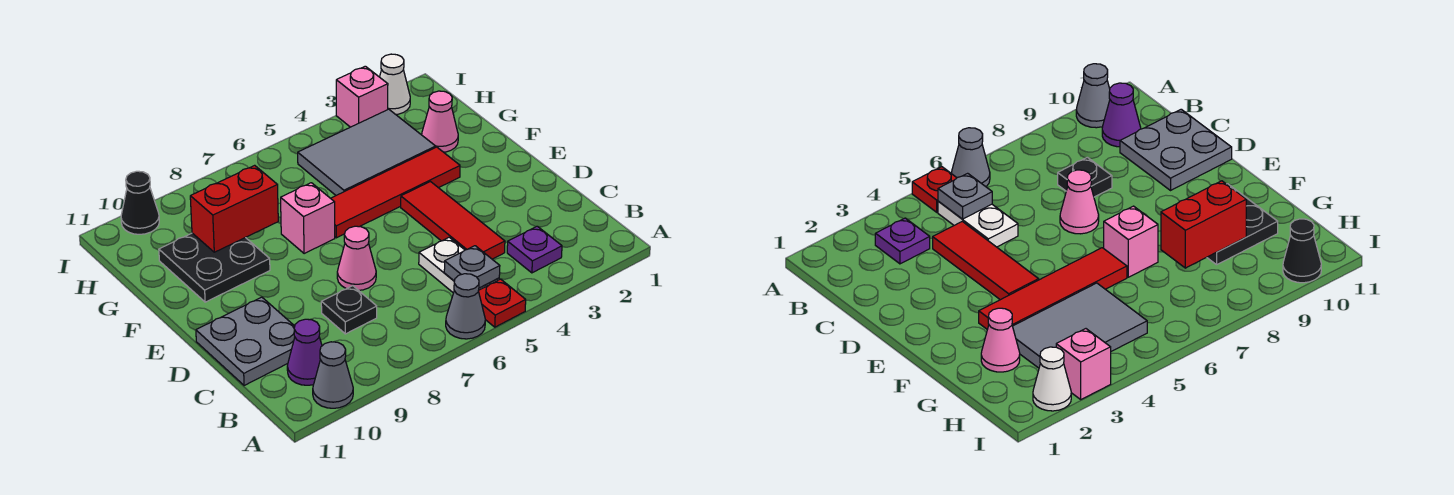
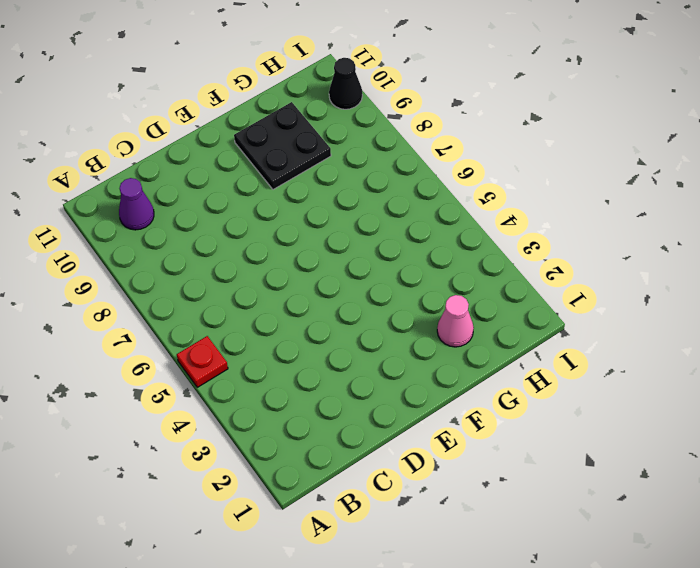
none -> grey 1x1 cone [446,274,485,339]
none -> grey 1x1 cone [313,342,353,408]
none -> purple 1x1 plate [507,226,562,273]

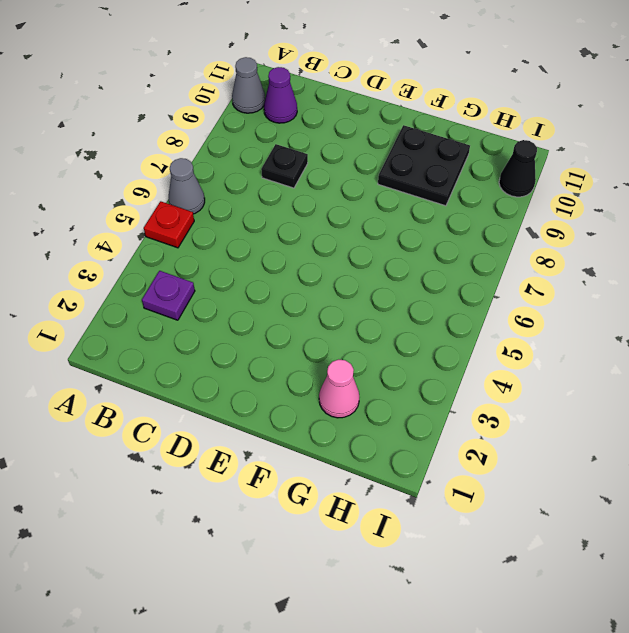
none -> white 1x2 plate [419,237,499,293]
none -> red 1x3 tile [401,182,505,259]
none -> grey 2x2 plate [196,297,295,386]

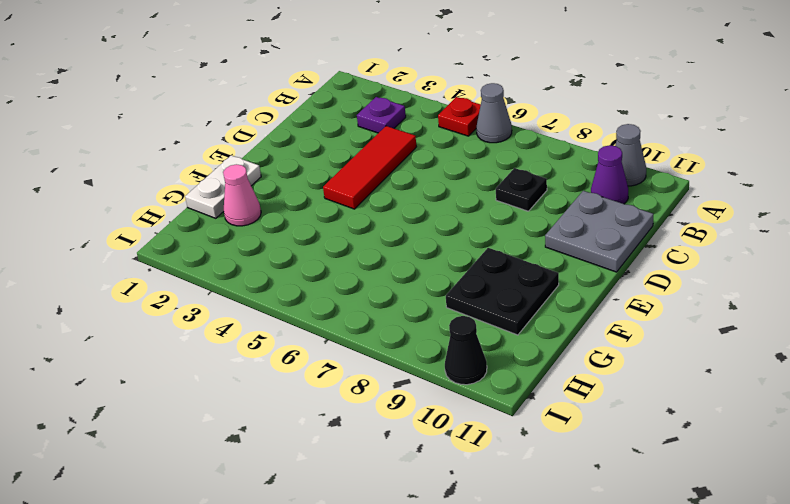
white 1x2 plate [185,155,261,218] -> white 1x2 plate moved to [419,237,499,293]
none -> pink 1x1 cone [337,226,376,290]
none -> red 1x4 tile [331,147,460,238]
none -> pink 1x1 brick [281,183,335,254]

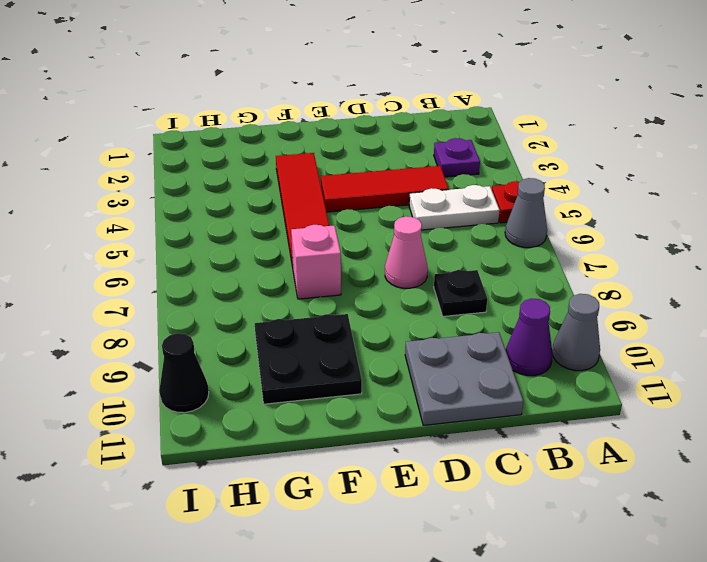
none -> pink 1x1 cone [422,91,458,152]
none -> grey 2x3 tile [298,109,436,195]
none -> white 1x1 cone [380,54,410,114]

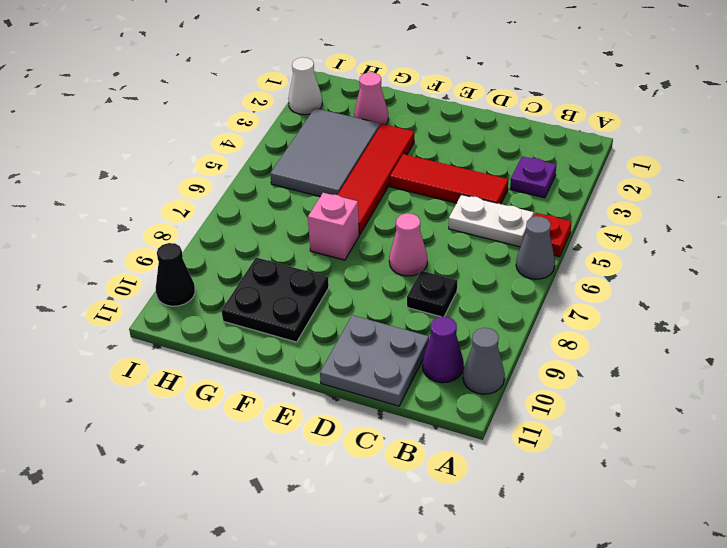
none -> pink 1x1 brick [336,66,388,127]
none -> grey 1x1 plate [444,246,500,288]
none -> red 1x2 brick [190,165,278,252]

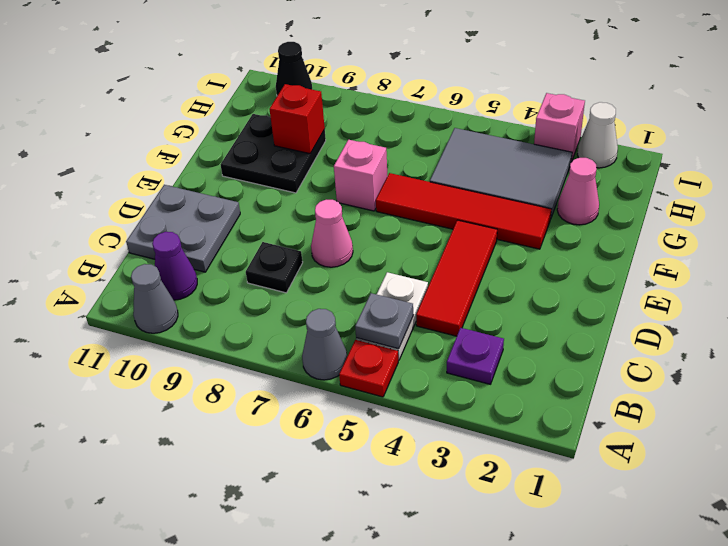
red 1x1 brick [270,84,325,154] -> red 1x2 brick [190,165,278,252]

